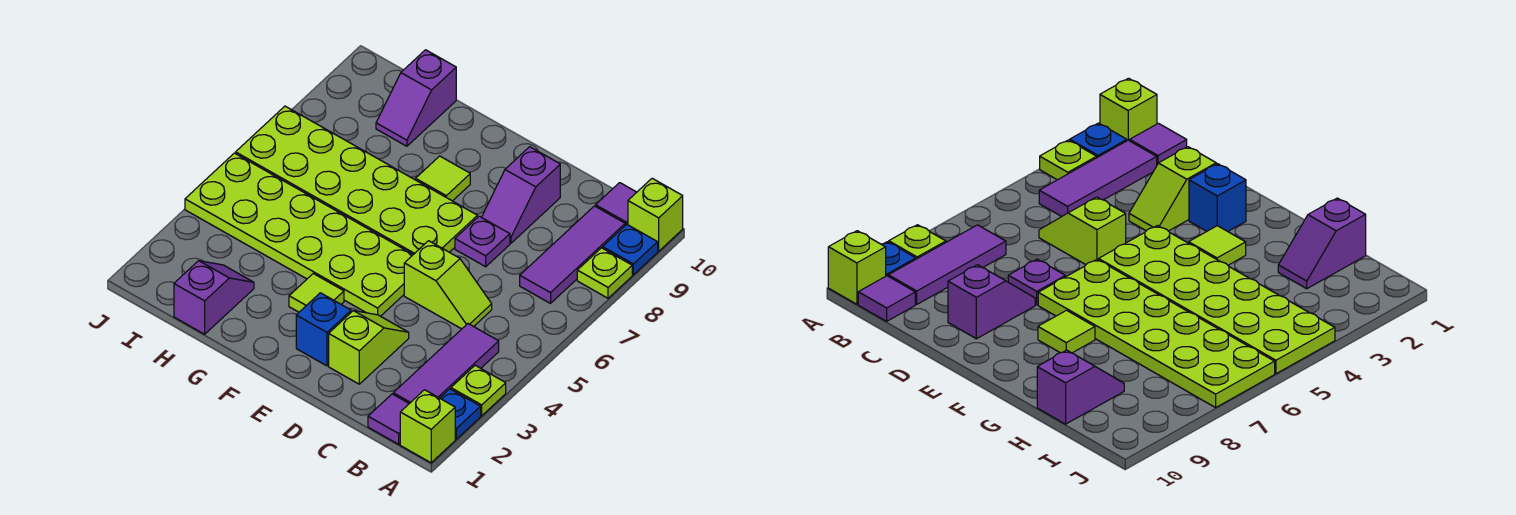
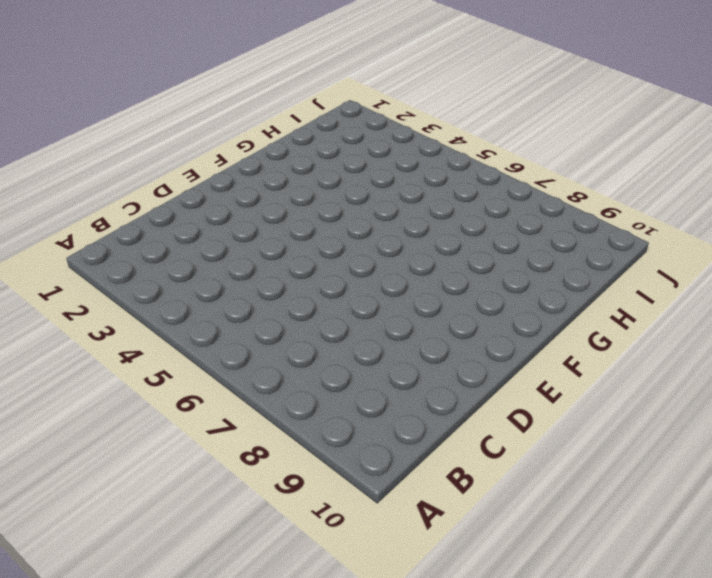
none -> lime 1x1 brick [400,390,455,463]
none -> blue 1x1 plate [440,389,481,439]
none -> lime 1x1 plate [451,365,506,416]

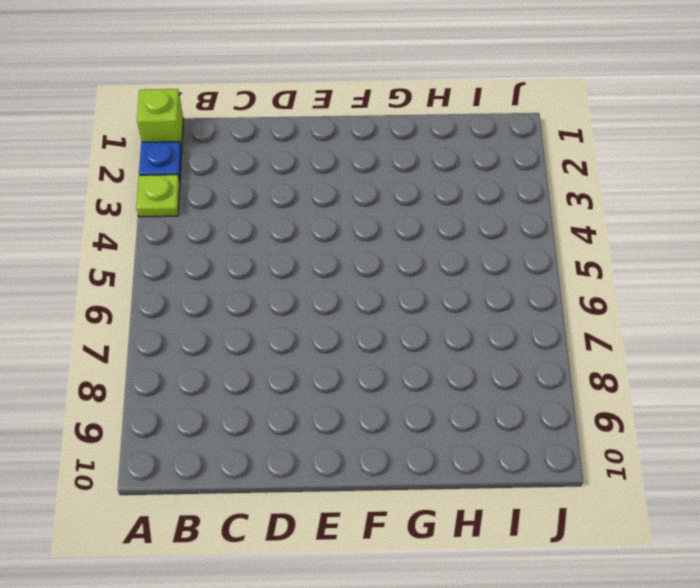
none -> lime 1x1 plate [577,248,632,298]
none -> blue 1x1 plate [603,224,658,275]
none -> lime 1x1 brick [628,178,683,251]

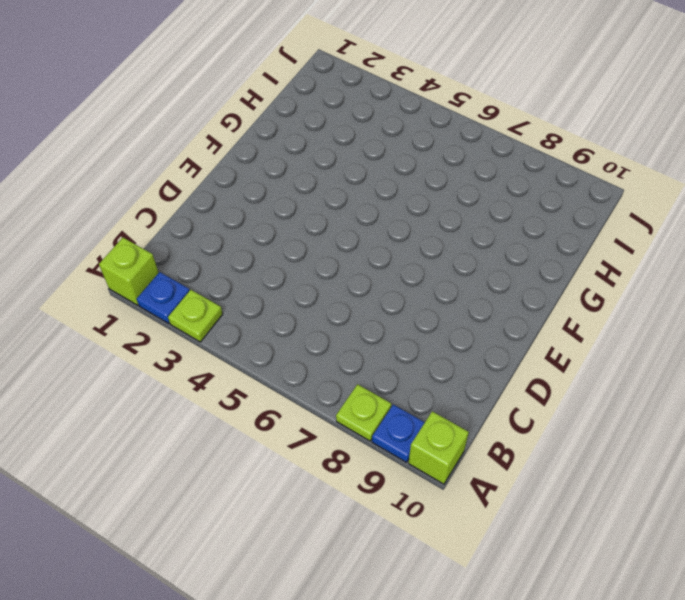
none -> purple 1x1 tile [368,394,409,444]
none -> purple 1x3 tile [393,324,499,404]
none -> purple 1x3 tile [520,206,625,303]

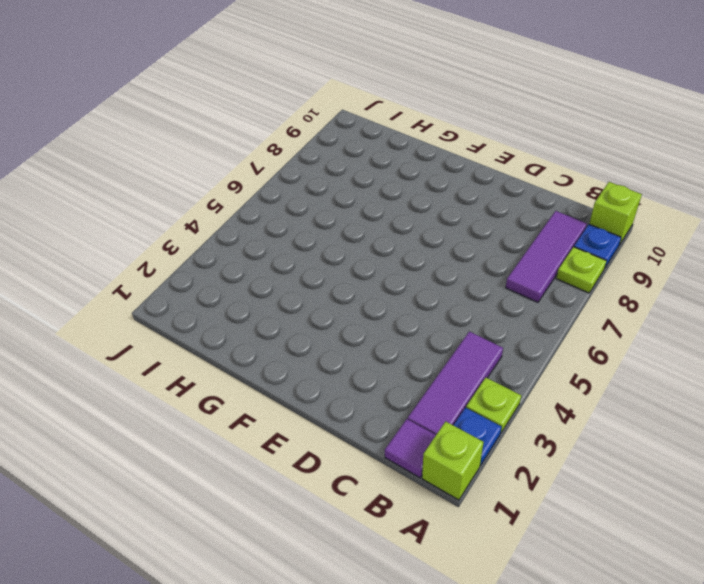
none -> purple 1x1 tile [596,183,637,225]
none -> lime 1x2 slope [404,241,492,329]
none -> lime 1x2 slope [329,311,409,384]

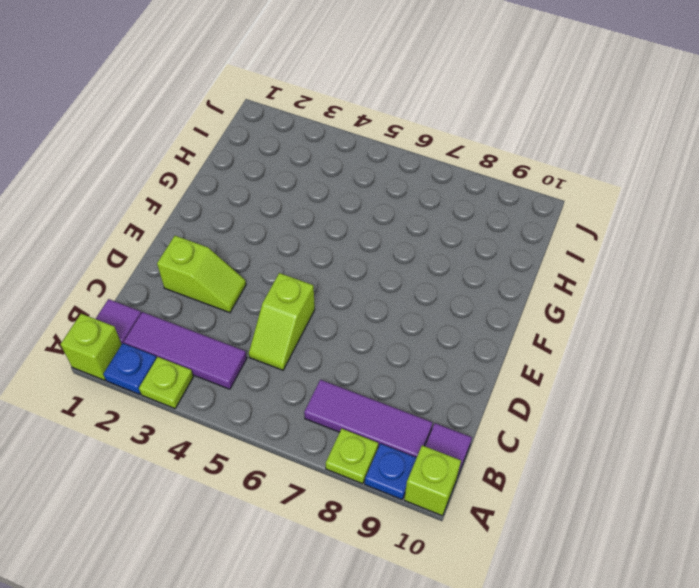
none -> purple 1x1 plate [455,216,510,267]
none -> purple 1x2 slope [482,147,560,243]
none -> blue 1x1 brick [296,293,351,366]

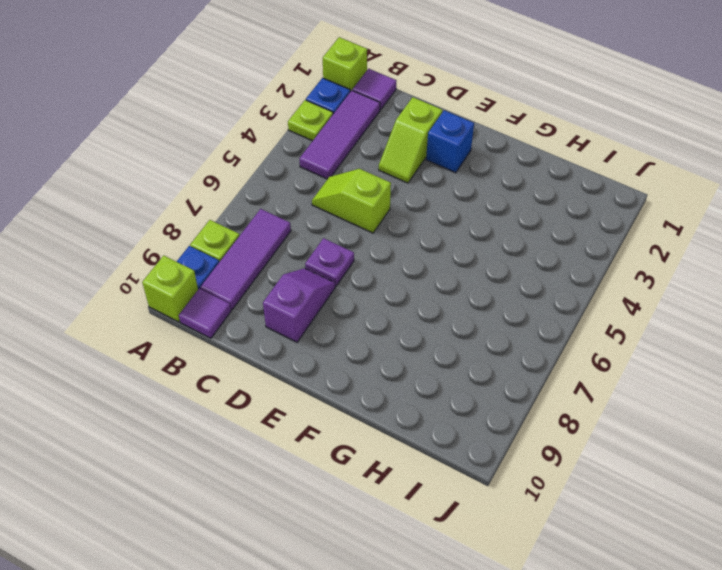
none -> lime 2x6 plate [185,153,413,316]
none -> lime 2x6 plate [236,106,478,255]
none -> lime 1x1 tile [289,274,344,312]

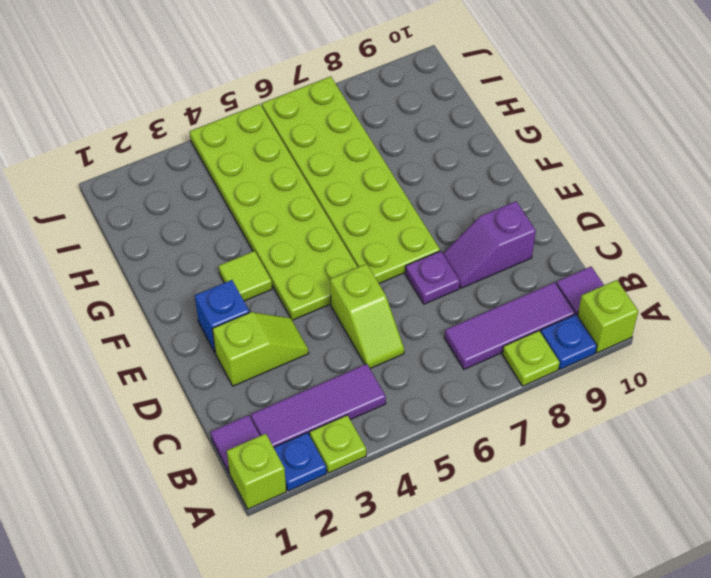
none -> lime 1x1 tile [416,156,470,201]
none -> purple 1x2 slope [174,261,254,334]
none -> purple 1x2 slope [376,50,456,146]

